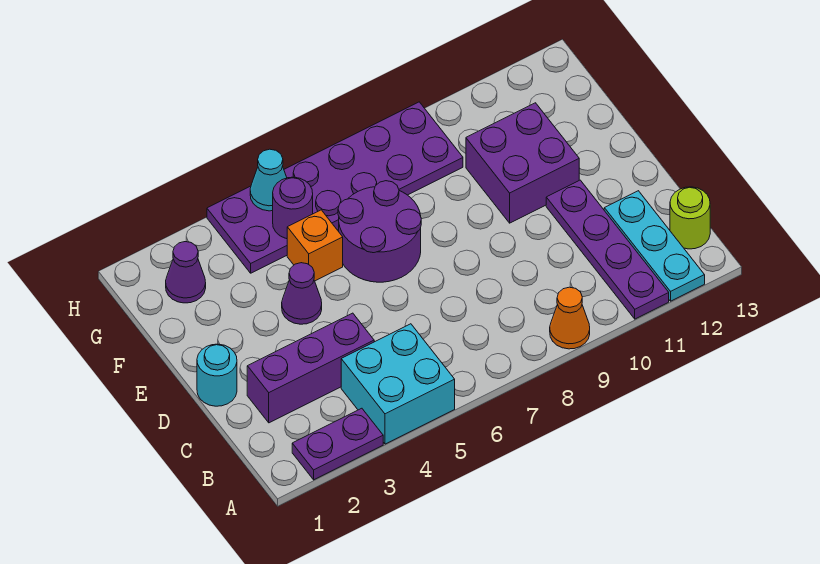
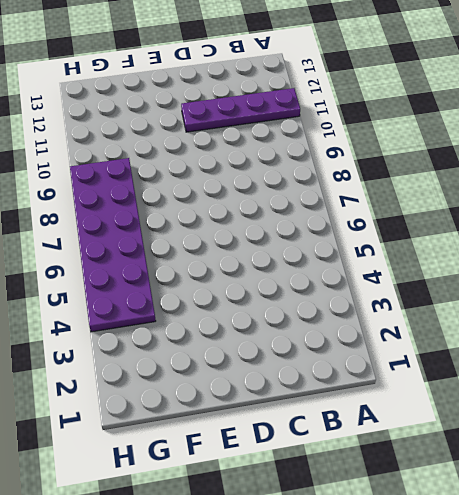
none -> purple 1x2 plate [292,408,383,480]
none -> cyan 2x2 brick [341,324,455,444]
none -> orange 1x1 cone [550,287,590,349]

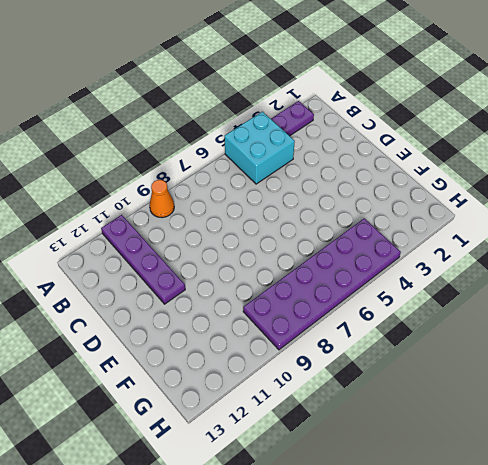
none -> cyan 1x3 plate [604,191,705,301]
none -> lime 1x1 round brick [670,187,710,249]
none -> purple 1x3 brick [247,313,374,423]

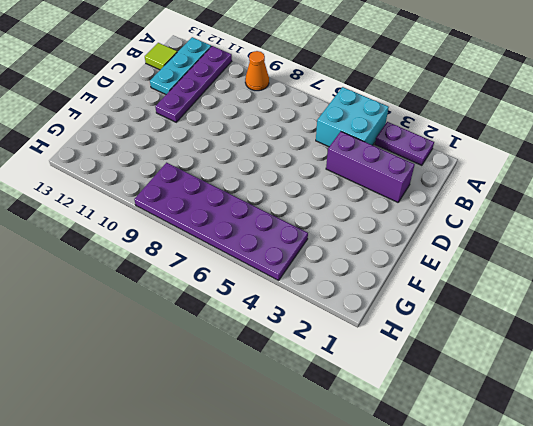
lime 1x1 tile [145,43,177,70] -> lime 1x1 round brick [670,187,710,249]
none -> cyan 1x1 round brick [197,344,237,406]
none -> purple 1x1 cone [282,263,322,324]
none -> purple 2x2 round brick [338,181,421,282]

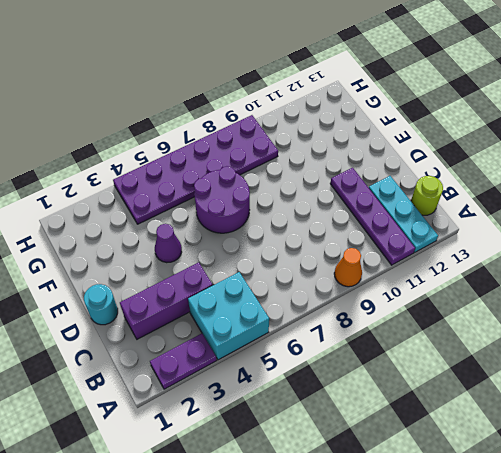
none -> purple 2x2 brick [466,103,579,223]
none -> orange 1x1 brick [287,210,343,281]
none -> purple 1x1 cone [166,242,206,303]

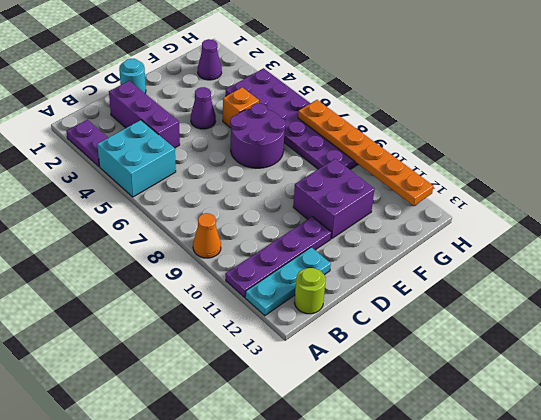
orange 1x6 plate [298,100,433,206] -> none
none -> purple 1x1 round brick [273,177,313,239]
none -> cyan 1x1 cone [250,149,287,211]

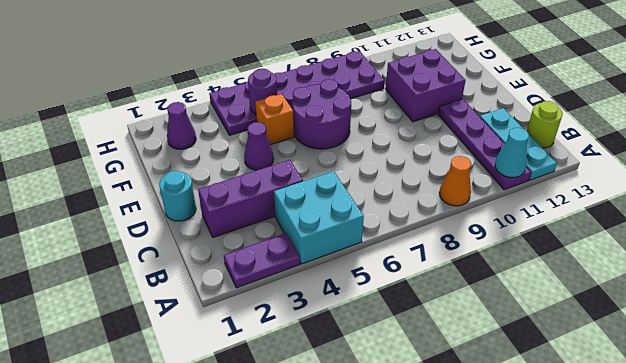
cyan 1x1 cone [495,128,529,177] -> cyan 1x1 cone moved to [250,149,287,211]

